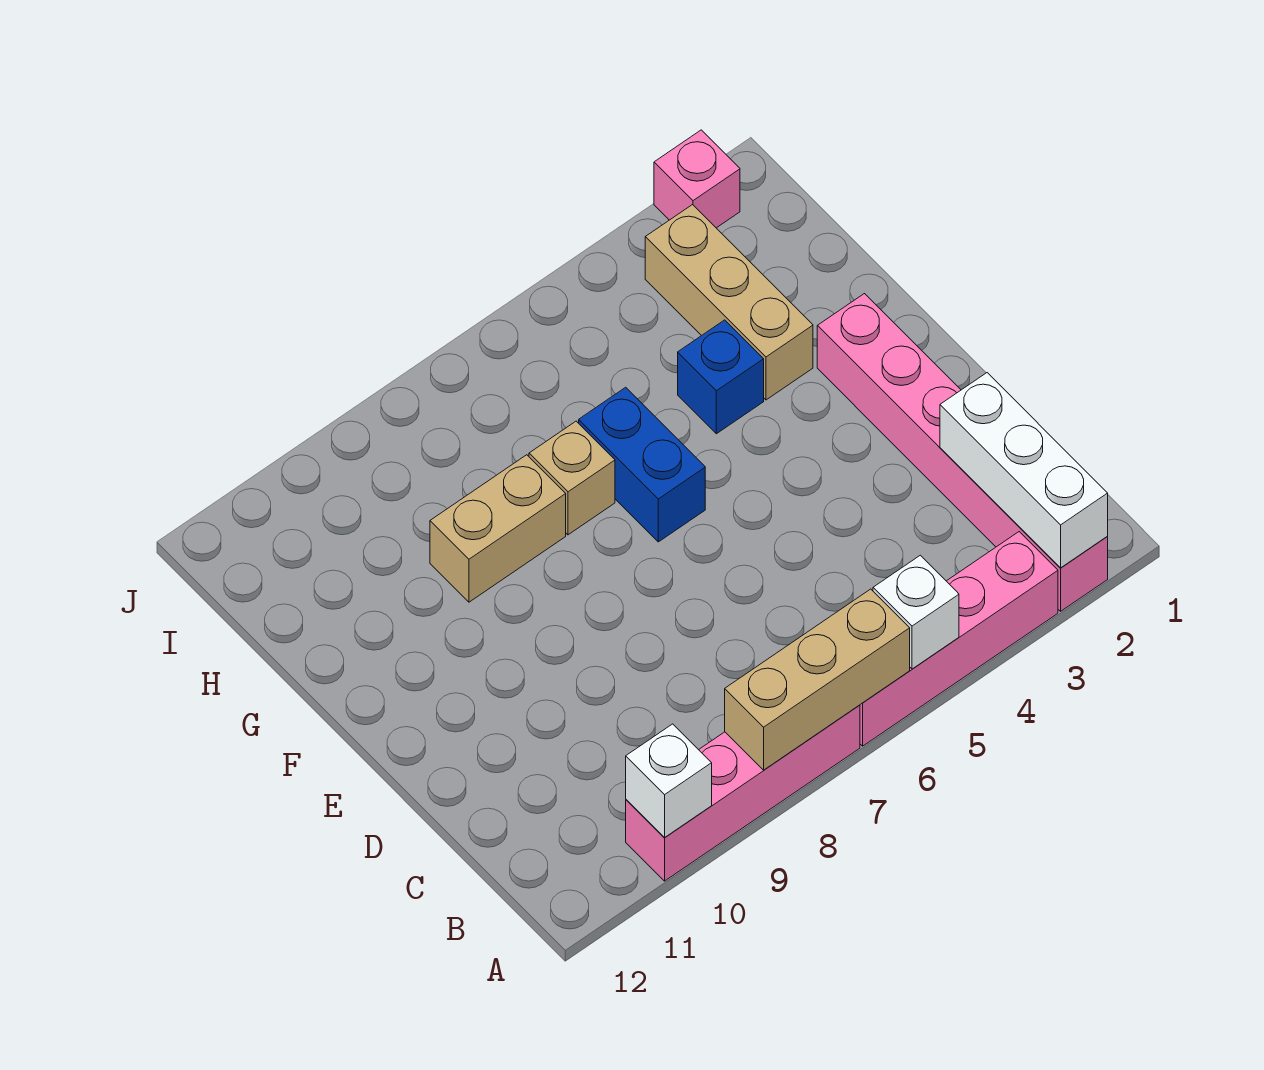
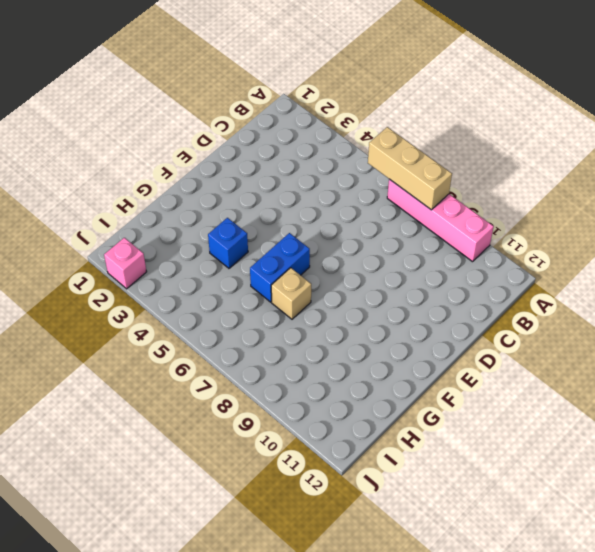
none -> pink 1x6 brick [817,294,1108,611]
none -> pink 1x4 brick [860,532,1058,746]
none -> tan 1x3 brick [645,205,813,400]

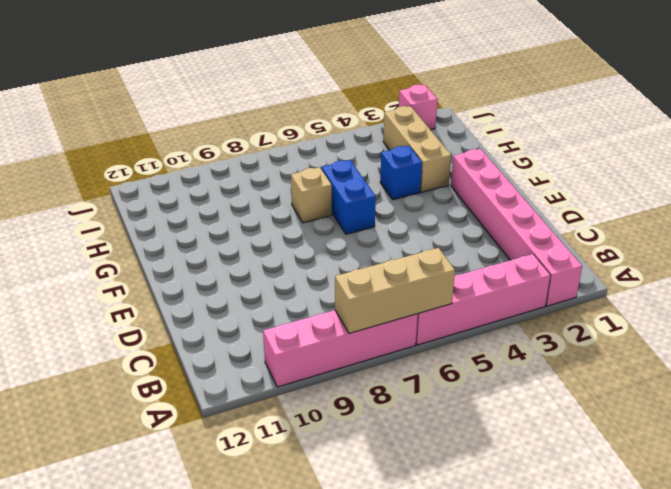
none -> tan 1x2 brick [430,455,566,602]
none -> white 1x3 brick [940,373,1108,568]
none -> white 1x1 brick [873,555,959,669]

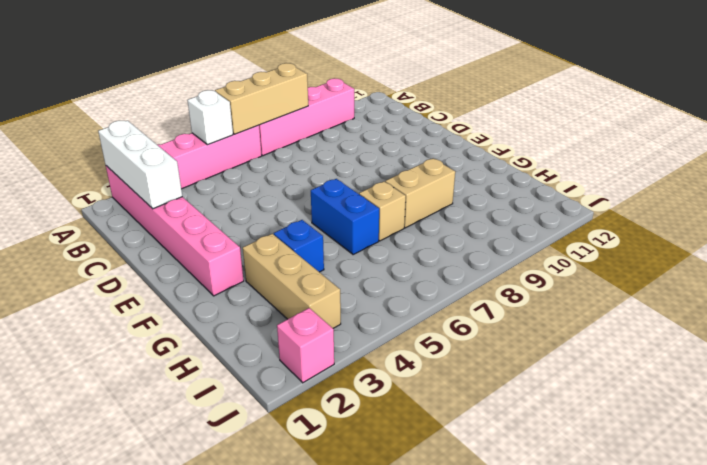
none -> white 1x1 brick [626,724,712,837]

